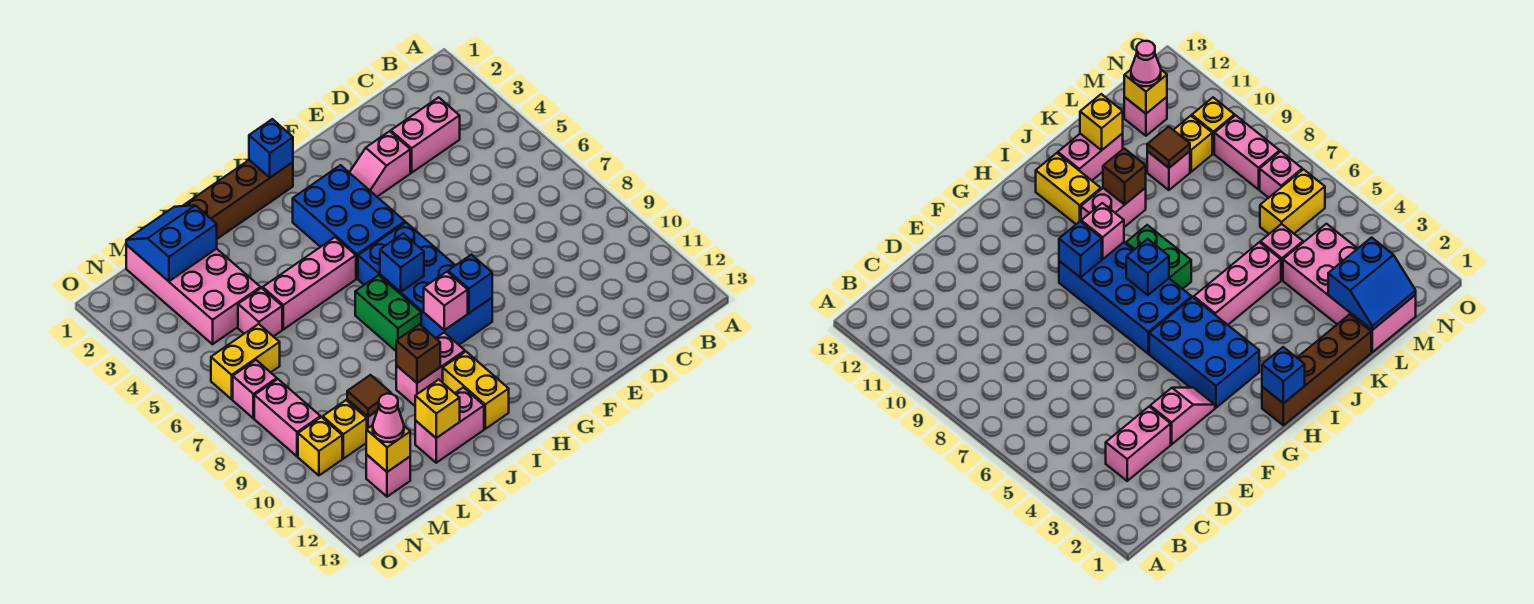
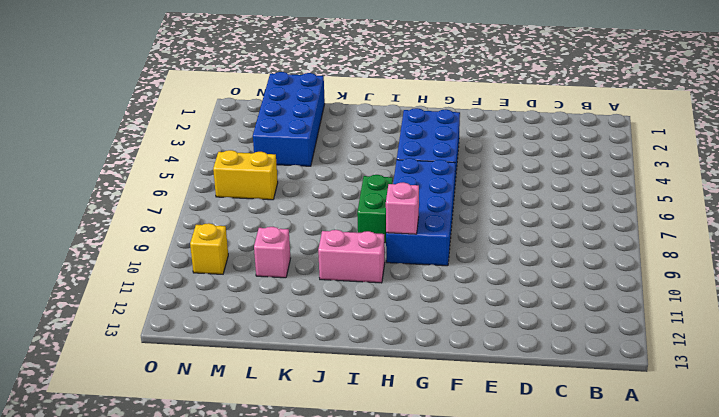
blue 2x4 brick [253,72,325,166] -> pink 2x4 brick [126,245,260,344]
none -> pink 1x2 brick [391,97,460,173]
none -> pink 1x2 slope [349,131,410,197]
none -> brown 1x4 brick [183,160,293,239]

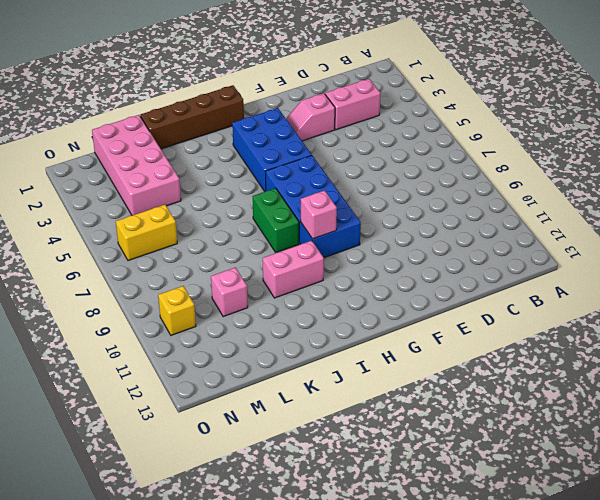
none -> pink 1x3 brick [263,237,356,329]
none -> yellow 1x2 brick [443,352,509,429]
none -> pink 1x2 brick [415,387,484,463]

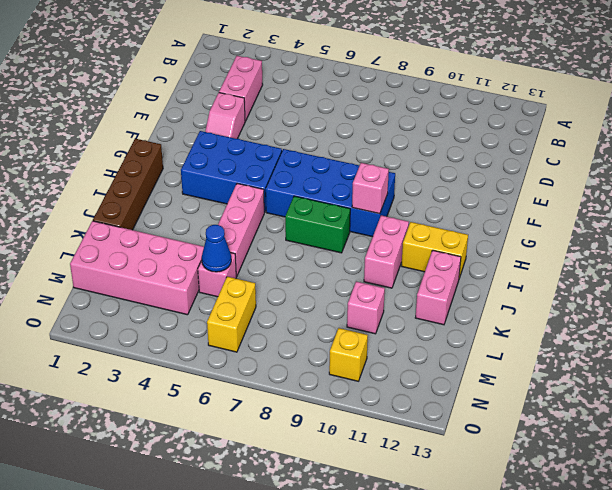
blue 1x1 cone [202,225,231,272] -> none
none -> yellow 1x1 brick [323,400,367,459]
none -> pink 1x1 brick [366,454,410,497]
none -> pink 1x1 brick [233,360,277,418]

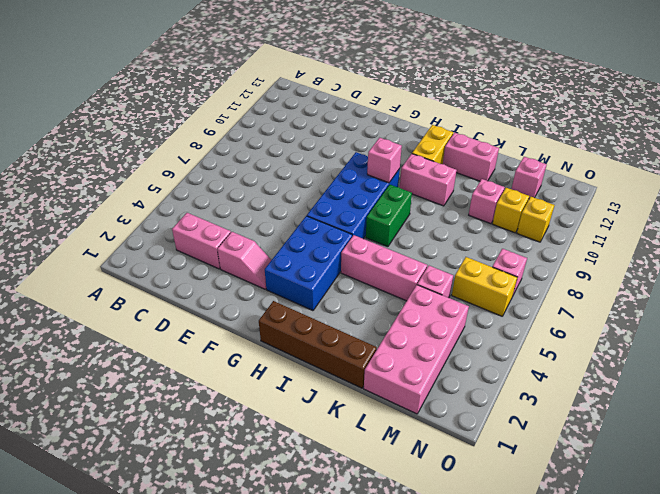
none -> pink 1x2 brick [254,379,320,456]
none -> blue 1x1 brick [448,255,492,313]
none -> blue 1x1 brick [249,119,293,177]

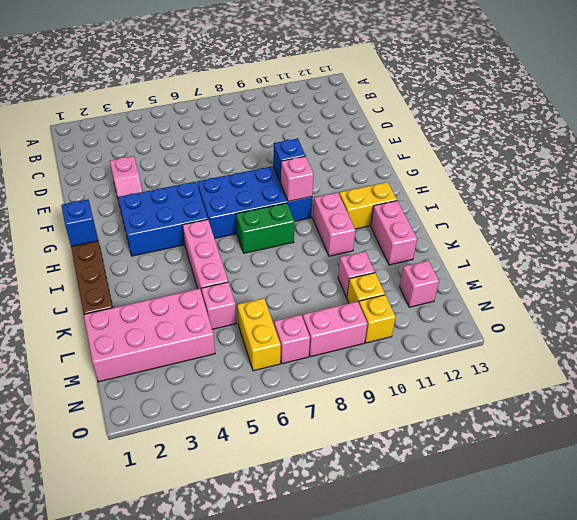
none -> pink 1x2 brick [391,97,460,173]
none -> blue 1x1 brick [380,233,424,292]
none -> brown 1x1 brick [396,324,440,383]

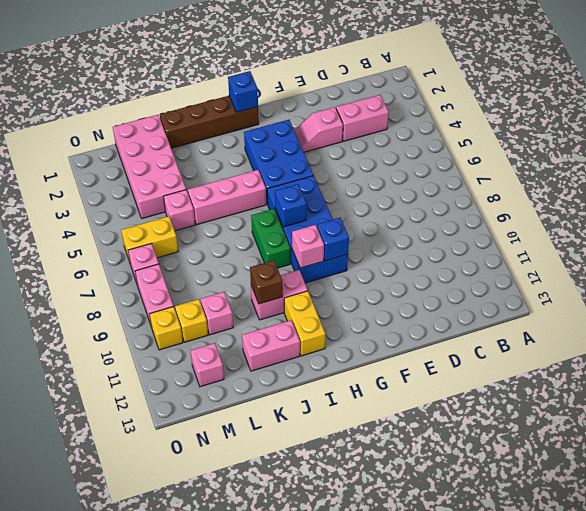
none -> yellow 1x1 brick [415,380,460,438]
none -> blue 2x2 slope [126,205,217,281]
none -> brown 1x1 tile [347,375,391,417]

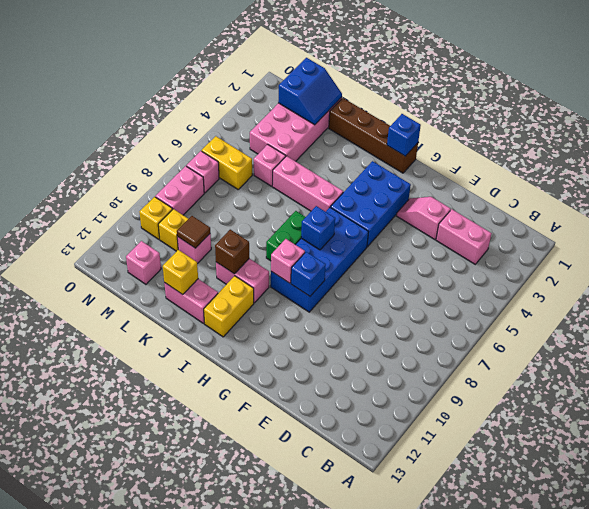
blue 2x2 slope [278,58,342,125] -> blue 2x2 slope turned to [126,205,217,281]
none -> yellow 1x1 brick [366,425,410,472]
none -> pink 1x1 cone [373,394,404,442]

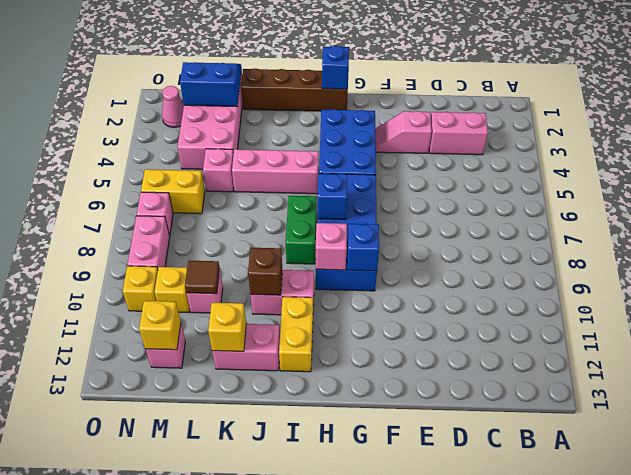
pink 1x1 cone [162,86,184,127] -> pink 1x1 cone moved to [373,394,404,442]

